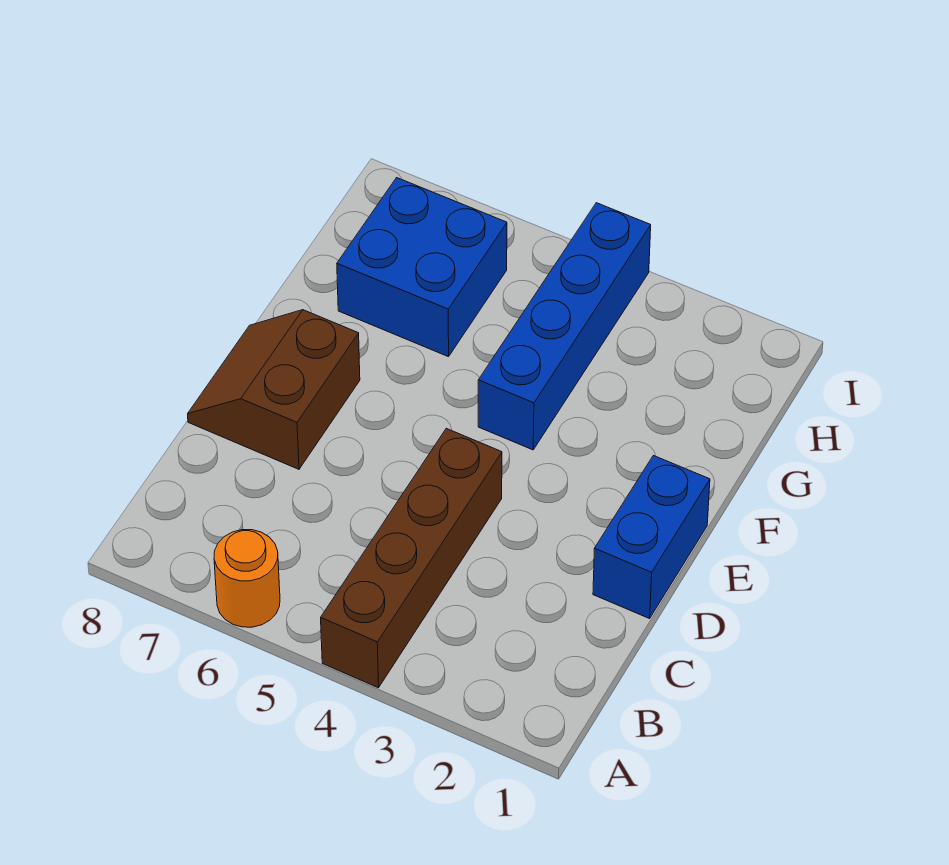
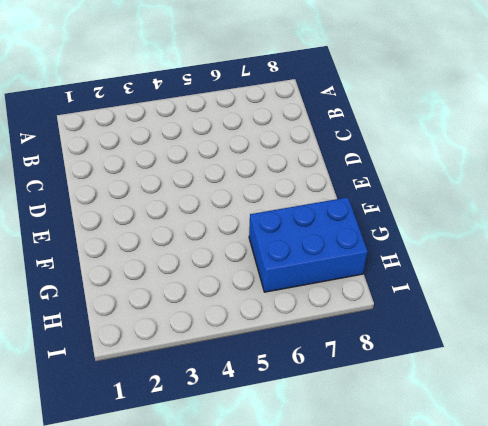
blue 2x3 brick [249,197,368,292] -> blue 2x2 brick [337,178,507,357]
none -> brown 1x4 brick [321,428,502,688]
none -> orange 1x1 round brick [214,530,280,627]

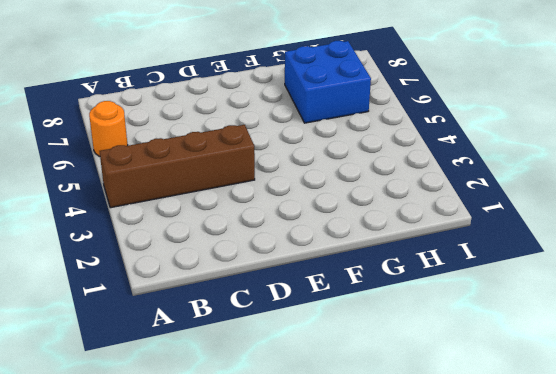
none -> blue 1x2 brick [593,456,710,619]
none -> brown 2x2 slope [188,310,360,469]

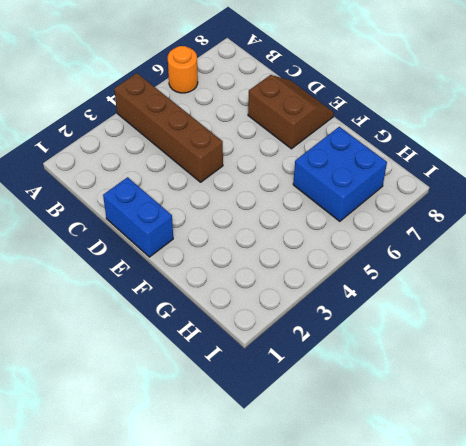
none -> blue 1x4 brick [478,203,651,450]

